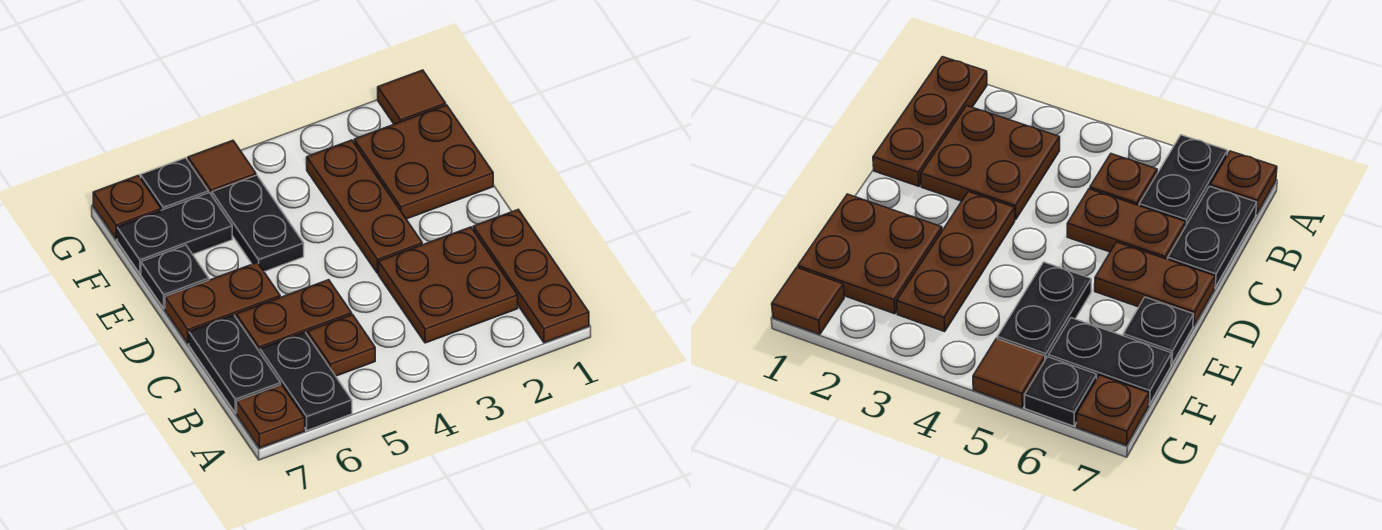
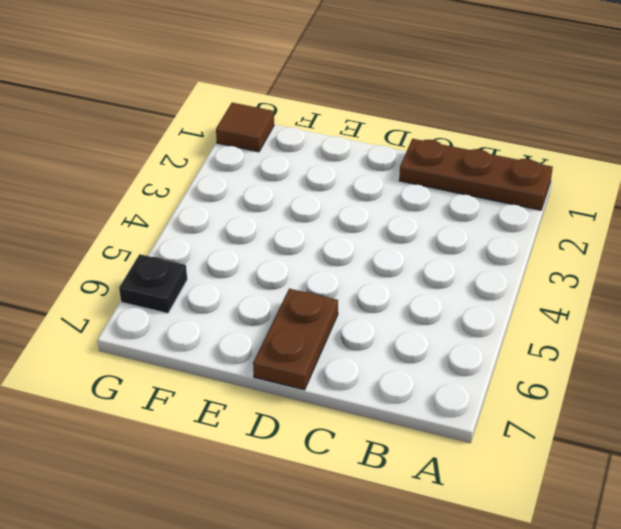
none -> black 1x2 plate [260,332,352,430]
none -> brown 1x1 plate [237,384,305,448]
none -> brown 2x2 plate [378,227,518,343]

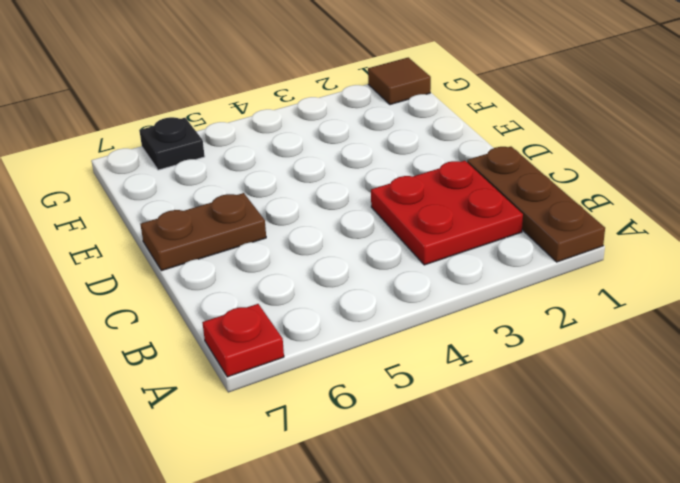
red 1x1 plate [202,304,284,377] -> brown 1x1 plate [237,384,305,448]
red 2x2 plate [371,161,523,265] -> brown 2x2 plate [378,227,518,343]
none -> black 1x2 plate [260,332,352,430]
none -> brown 1x1 plate [308,315,375,376]
none -> black 1x2 plate [189,315,281,413]

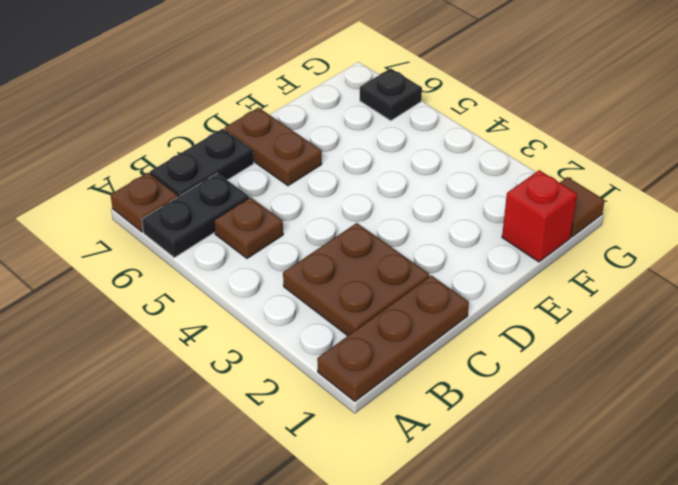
red 1x1 brick [502,170,577,262] -> brown 2x2 plate [354,105,493,219]
none -> brown 1x2 plate [236,280,352,352]
none -> brown 1x3 plate [307,140,422,273]
none -> black 1x2 plate [212,175,304,272]

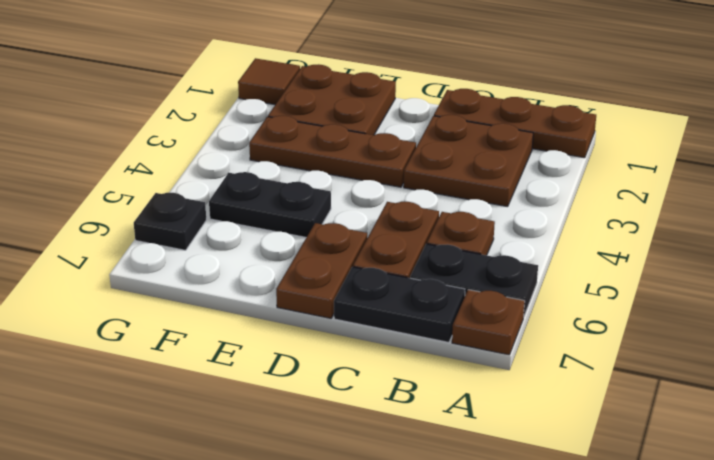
none -> black 1x1 plate [141,245,209,309]
none -> black 1x2 plate [117,193,232,274]
none -> brown 1x1 tile [188,140,256,195]

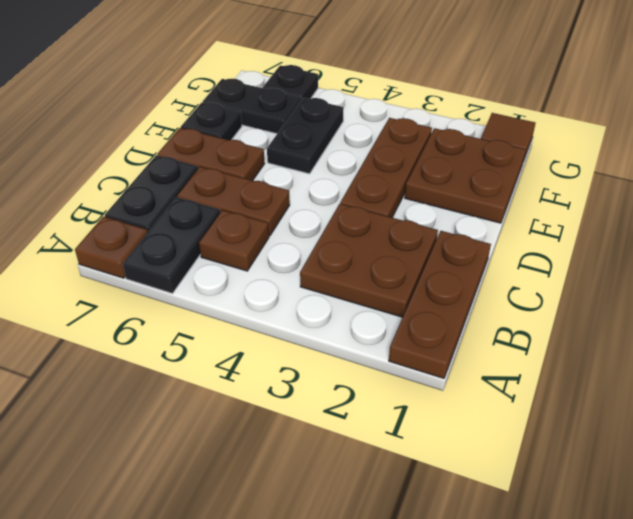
none -> brown 1x1 tile [188,140,256,195]
none -> brown 1x1 plate [93,176,161,239]

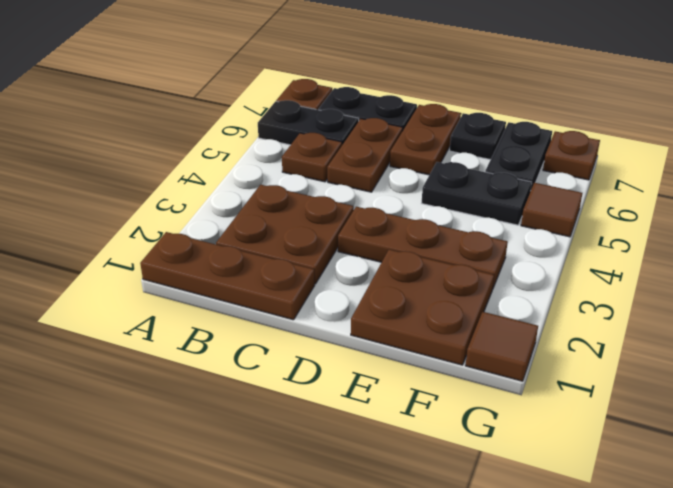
none -> black 1x1 plate [141,158,209,210]

